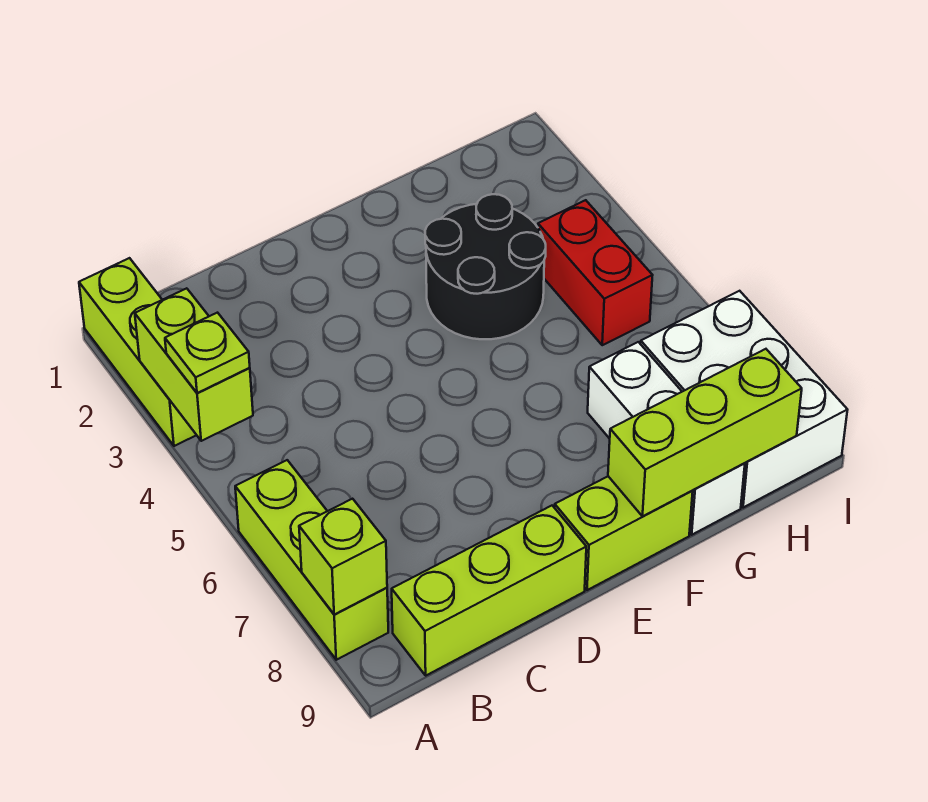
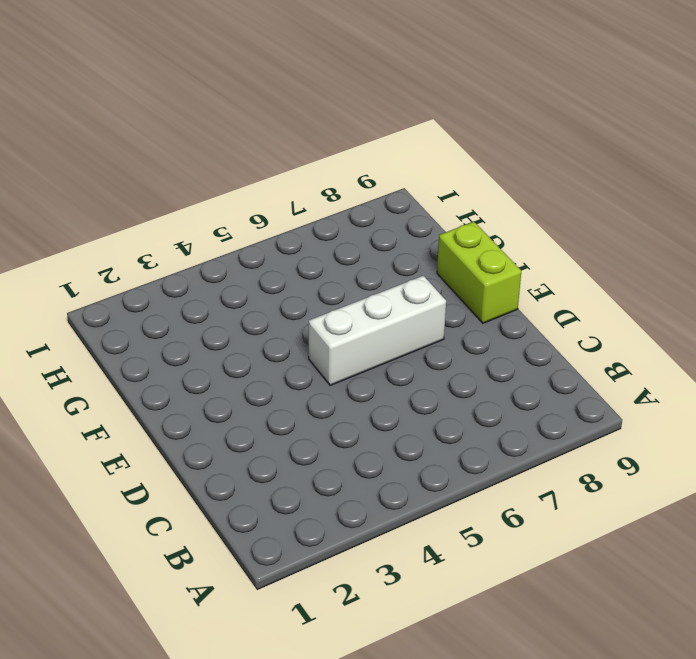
white 1x3 brick [309,276,446,385] -> white 1x3 brick moved to [588,342,745,535]
none -> lime 1x3 brick [79,258,196,446]
none -> lime 1x3 brick [235,460,388,660]
none -> lime 1x3 brick [392,506,586,675]

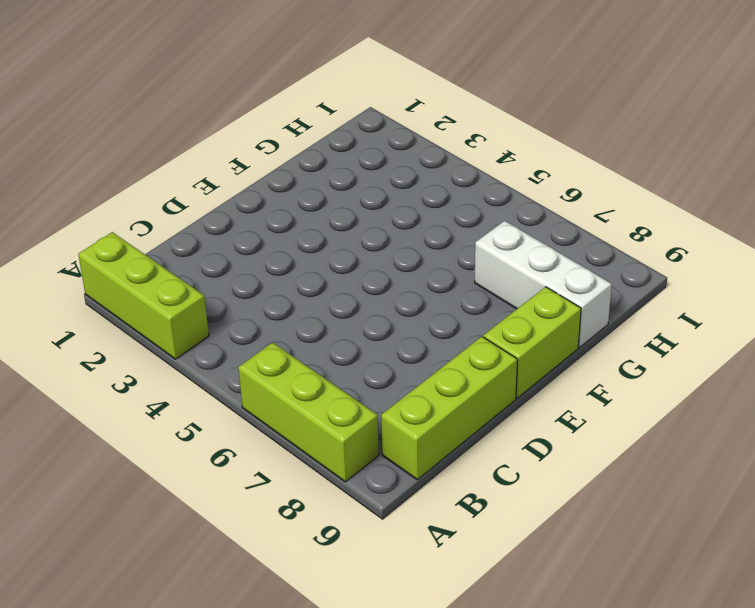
none -> black 2x2 round brick [425,194,546,339]
none -> red 1x2 brick [538,200,653,345]
none -> white 2x3 brick [641,291,847,508]

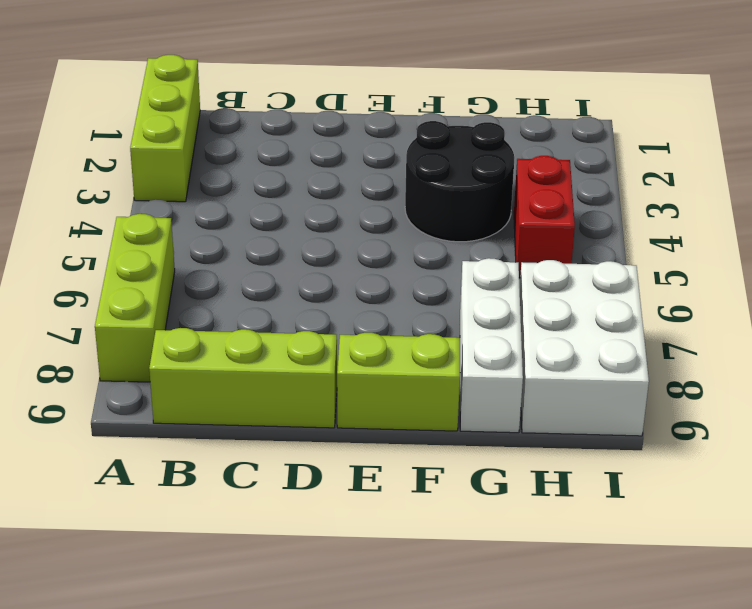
none -> lime 1x2 brick [135,288,253,441]
none -> lime 1x1 brick [299,499,387,614]
none -> lime 1x3 brick [608,349,802,516]

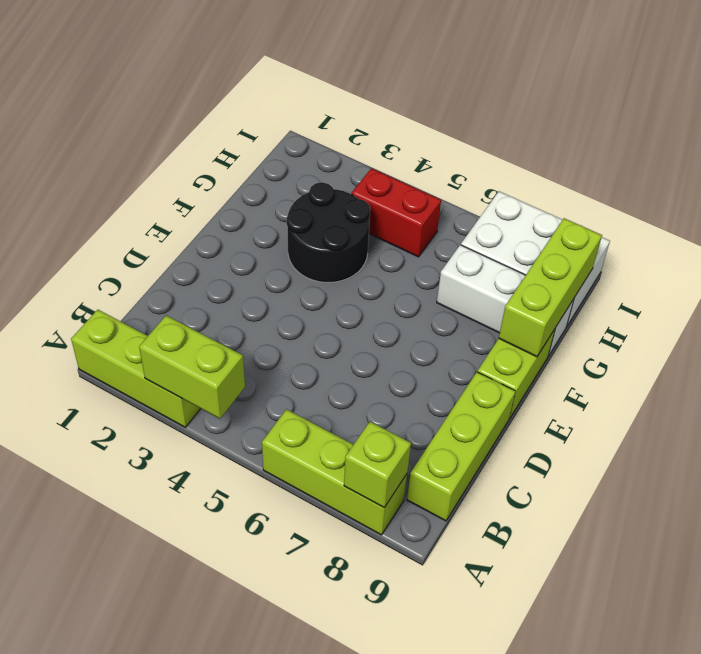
none -> lime 1x1 plate [165,313,250,393]

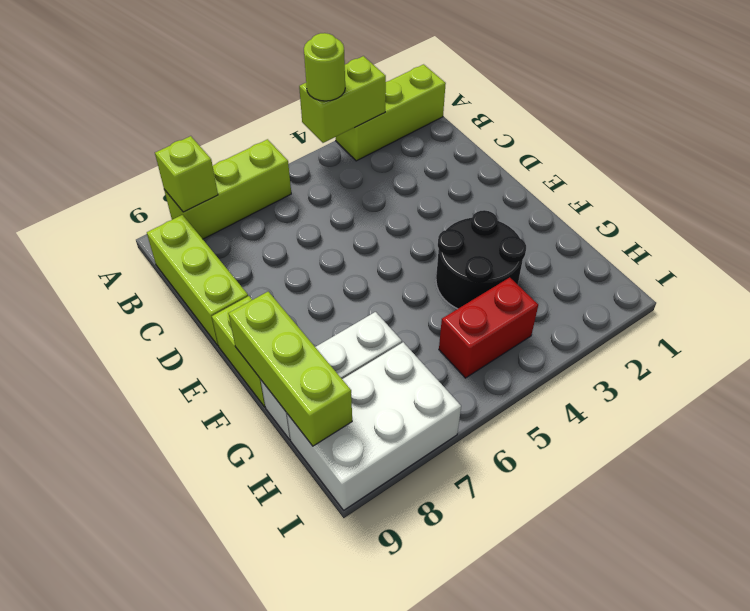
lime 1x1 round brick [304,33,345,101] -> lime 1x1 plate [165,313,250,393]

